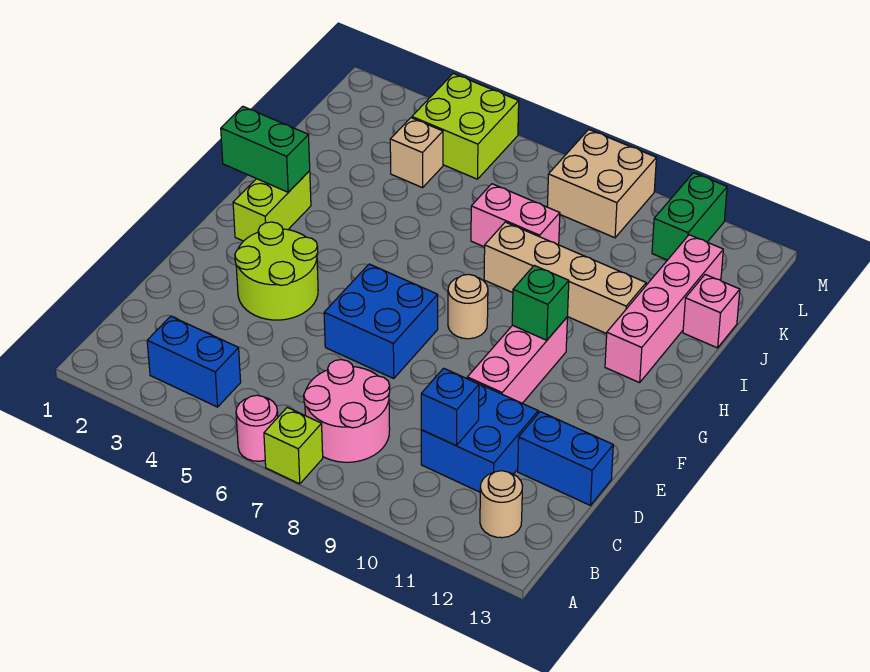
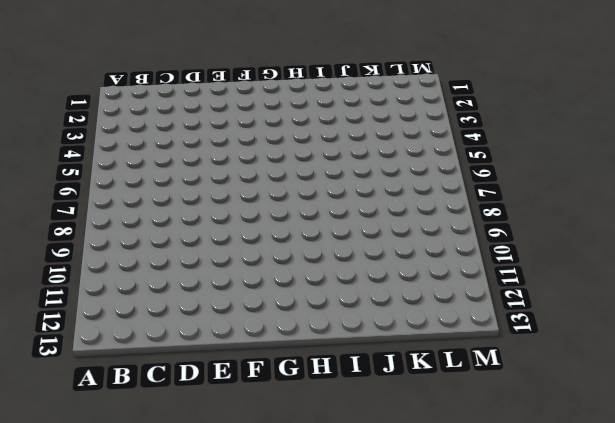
none -> pink 1x1 round brick [236,395,278,461]
none -> lime 1x1 brick [264,407,323,484]
none -> blue 1x2 brick [147,316,241,407]

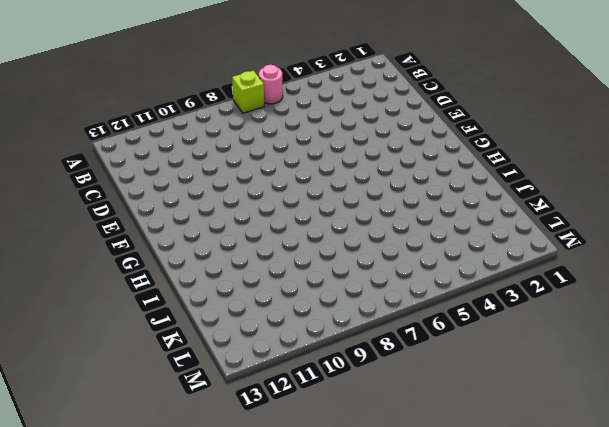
none -> blue 1x2 brick [147,316,241,407]
none -> pink 2x2 round brick [304,360,390,462]
none -> tan 1x1 round brick [480,471,522,538]

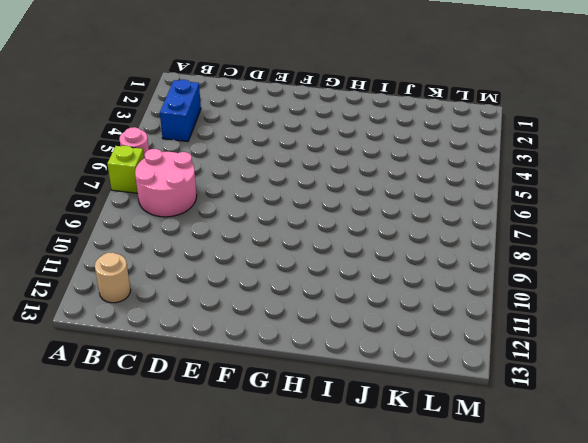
none -> blue 2x2 brick [421,384,538,492]
none -> blue 1x2 brick [518,412,613,506]
none -> lime 2x2 round brick [235,222,318,320]

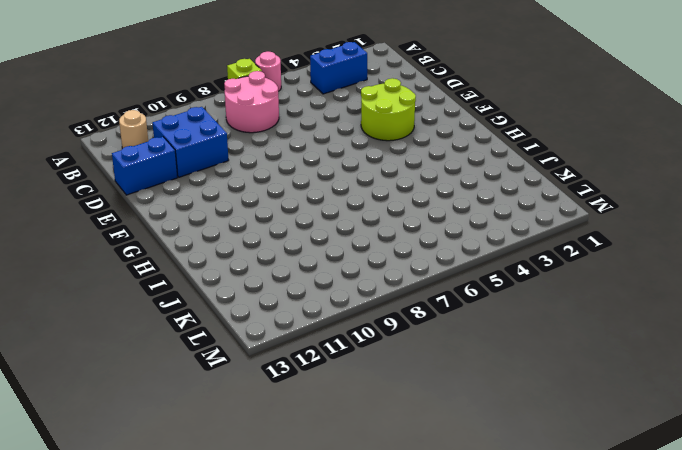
none -> blue 2x2 brick [324,264,438,378]
none -> pink 1x3 brick [467,318,567,403]
none -> lime 1x2 brick [233,171,311,241]

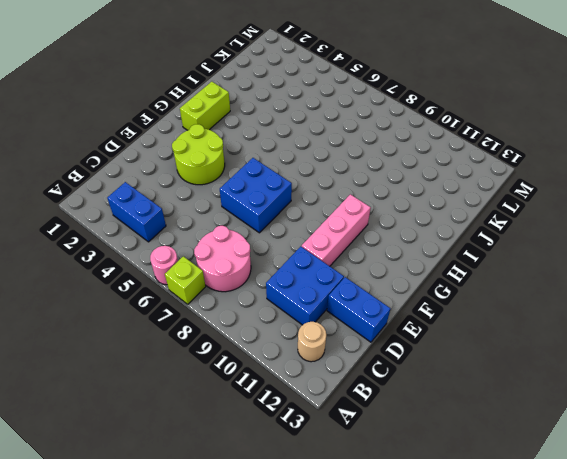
none -> tan 1x1 round brick [448,274,488,339]
none -> pink 1x4 brick [605,235,723,383]
none -> tan 1x4 brick [484,222,646,334]

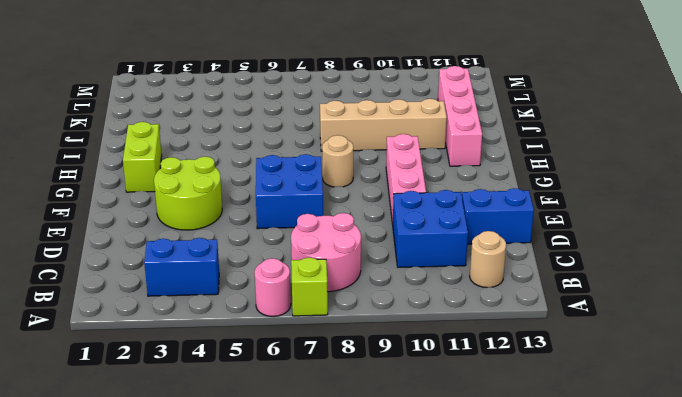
none -> pink 1x2 brick [471,184,560,247]
none -> pink 1x1 brick [683,274,740,348]
none -> tan 1x1 brick [390,118,443,188]

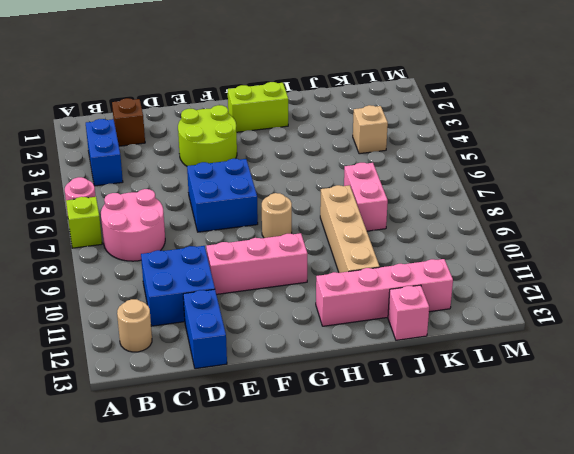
brown 1x1 brick [112,98,145,146] -> none
none -> lime 2x2 brick [412,74,519,179]
none -> tan 2x2 brick [547,130,656,238]
none -> green 1x2 brick [652,173,727,260]

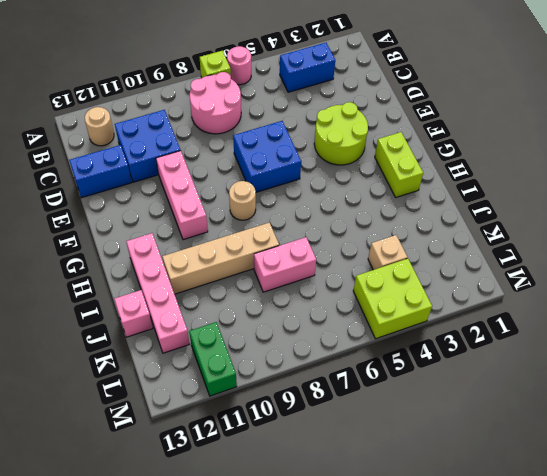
none -> tan 2x2 brick [547,130,656,238]
none -> blue 1x1 brick [421,368,479,446]
none -> green 1x1 brick [512,265,569,340]

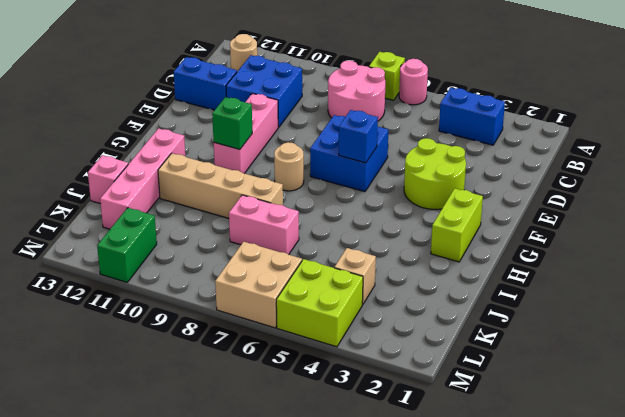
blue 1x1 brick [339,110,378,163] -> blue 1x1 brick moved to [421,368,479,446]
tan 2x2 brick [215,242,302,328] -> tan 2x2 brick moved to [547,130,656,238]
none -> green 1x2 brick [221,106,310,192]

